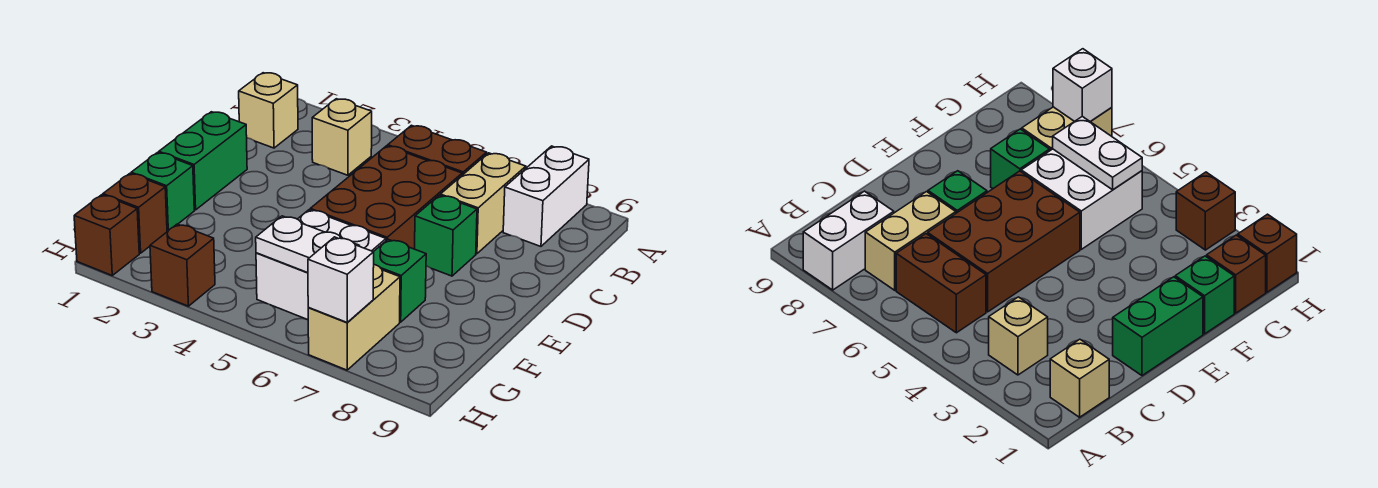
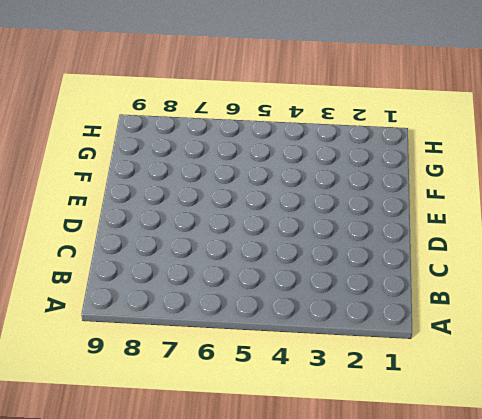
none -> white 1x2 brick [503,146,589,246]
none -> tan 1x1 brick [239,73,298,148]
none -> tan 1x1 brick [312,99,372,175]

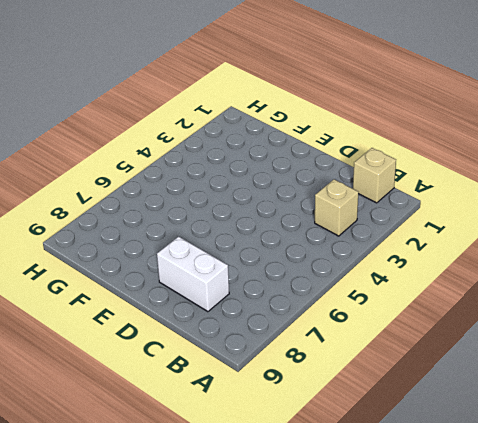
white 1x2 brick [157,237,229,312] -> white 1x2 brick moved to [503,146,589,246]
none -> brown 1x2 brick [388,125,487,175]
none -> tan 1x2 brick [440,153,526,254]
none -> brown 2x3 brick [310,146,462,249]

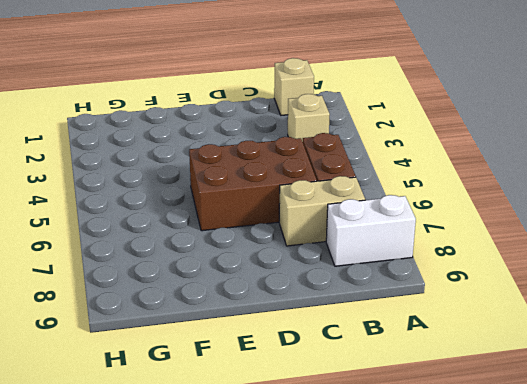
none -> green 1x2 brick [159,112,247,210]
none -> green 1x1 brick [415,195,477,276]
none -> green 1x1 brick [131,152,194,231]

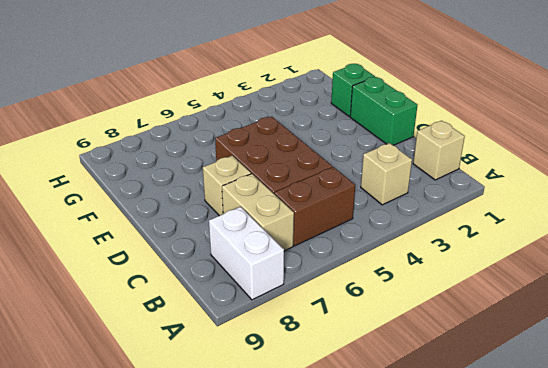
tan 1x1 brick [203,156,251,216] -> green 1x1 brick [415,195,477,276]
none -> white 2x2 brick [256,210,386,320]
none -> green 1x1 brick [374,239,426,322]
none -> brown 1x1 brick [103,174,167,253]

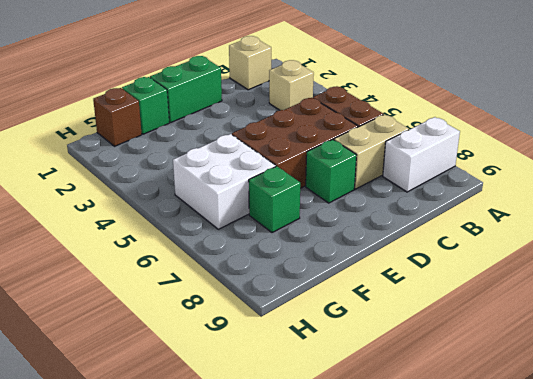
none -> tan 1x2 brick [308,265,400,370]
none -> brown 1x1 brick [74,195,139,275]
none -> brown 1x1 brick [150,224,215,306]

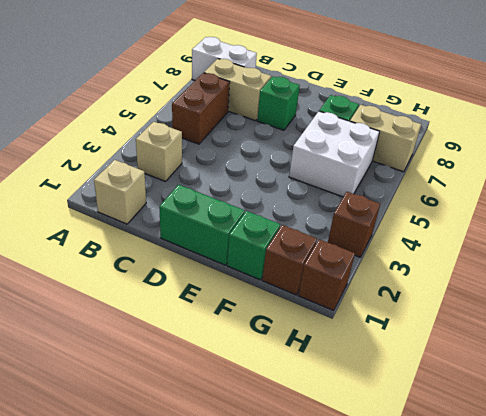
none -> brown 2x3 brick [310,146,462,249]
none -> white 1x2 plate [256,216,359,273]
none -> white 1x1 brick [308,237,374,322]

